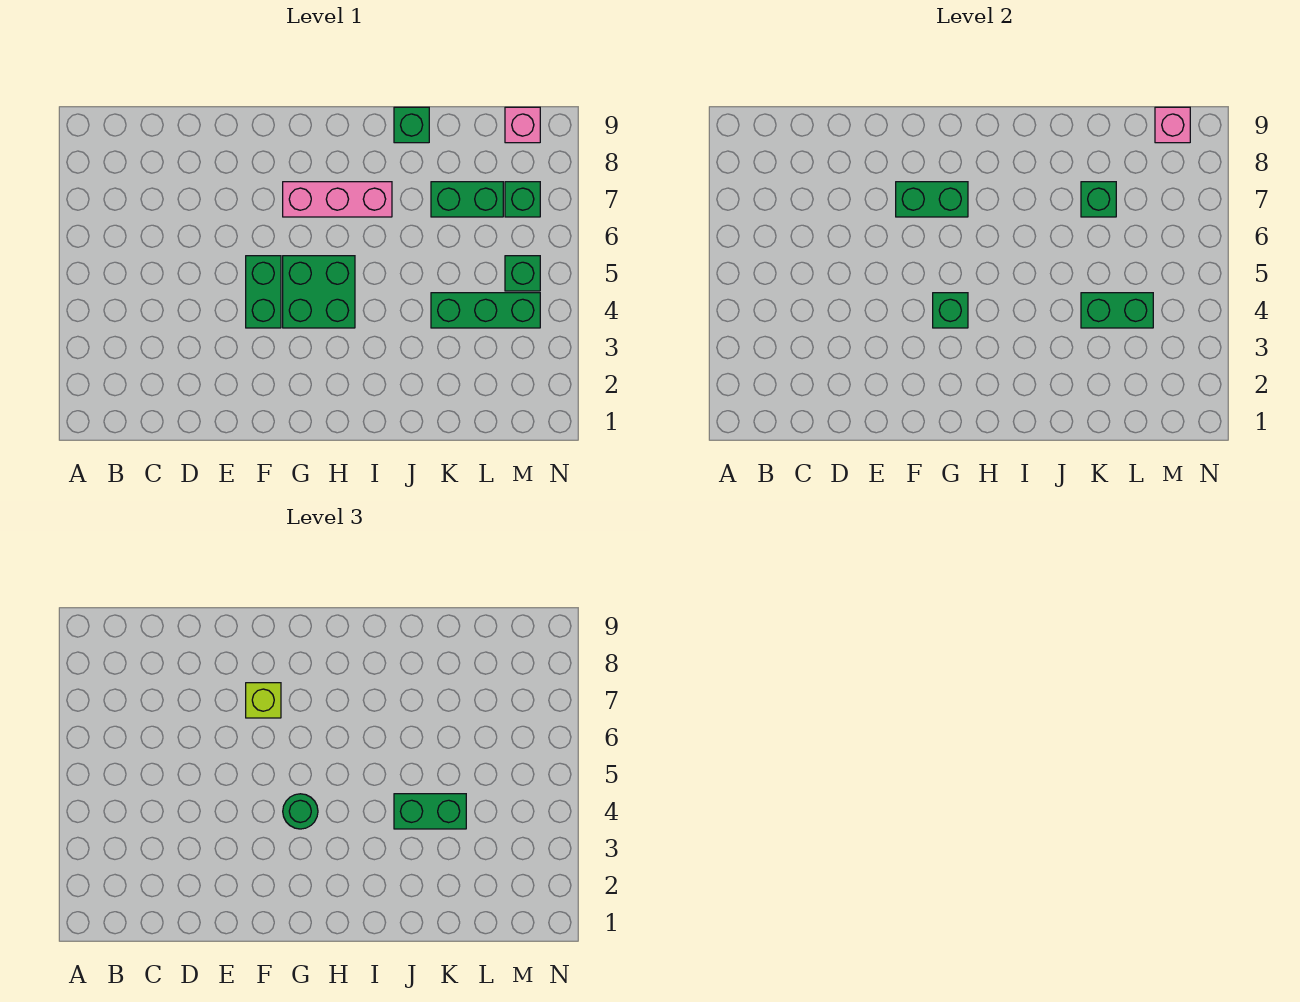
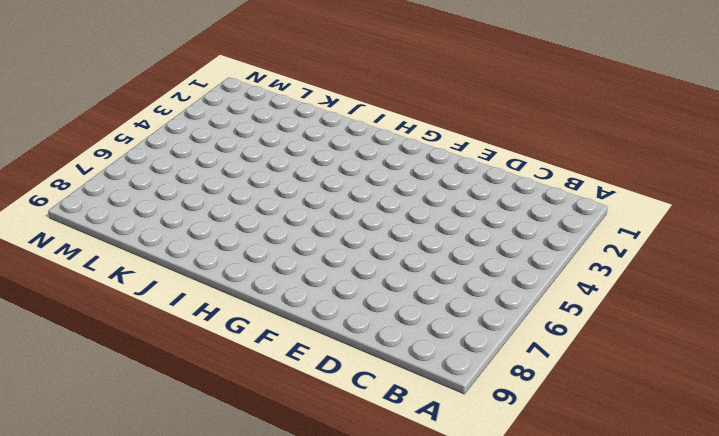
none -> green 1x2 brick [246,256,281,328]
none -> green 2x2 brick [283,256,355,328]
none -> pink 1x3 brick [283,182,392,217]

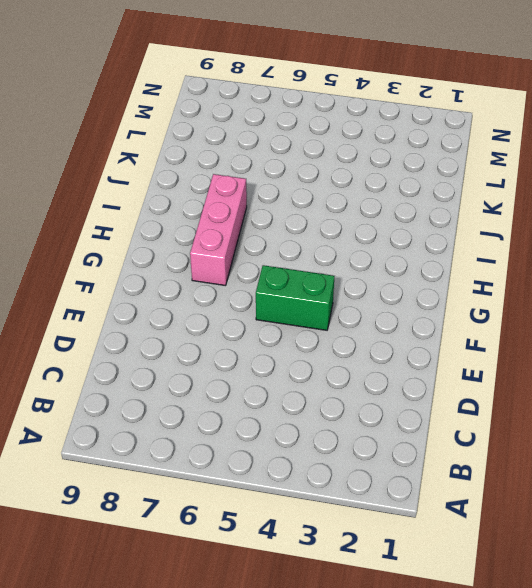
none -> green 2x2 brick [283,256,355,328]
none -> green 1x1 brick [394,107,429,143]
none -> green 1x3 brick [431,293,540,328]

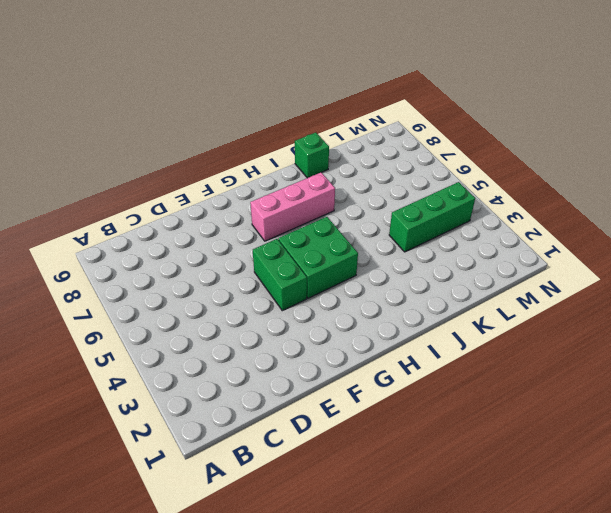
none -> green 1x2 brick [431,182,503,217]
none -> green 1x1 brick [505,256,540,291]
none -> green 1x1 brick [505,182,540,217]

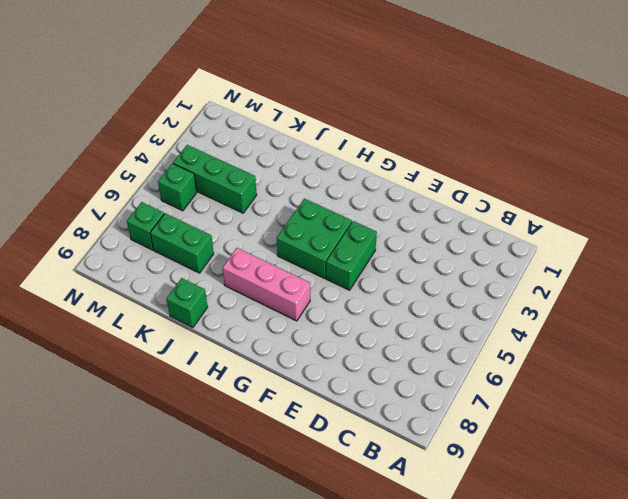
none -> pink 1x1 brick [505,107,540,143]
none -> green 1x2 brick [896,182,968,217]
none -> green 1x1 brick [933,293,968,328]

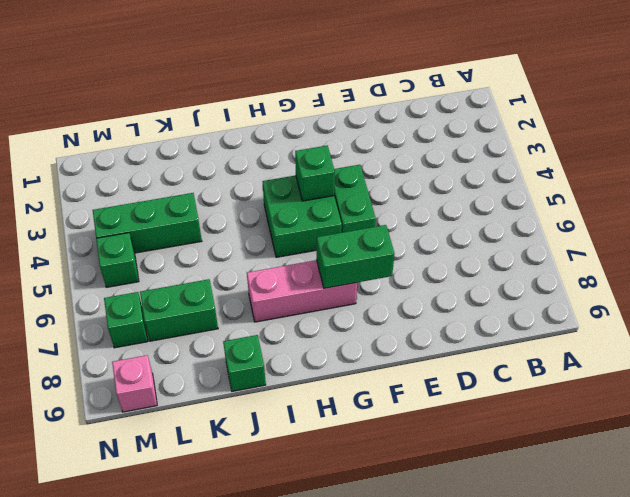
none -> green 1x2 brick [1081,293,1153,328]
none -> green 1x1 brick [1081,182,1116,217]
none -> pink 1x1 brick [1155,107,1190,143]

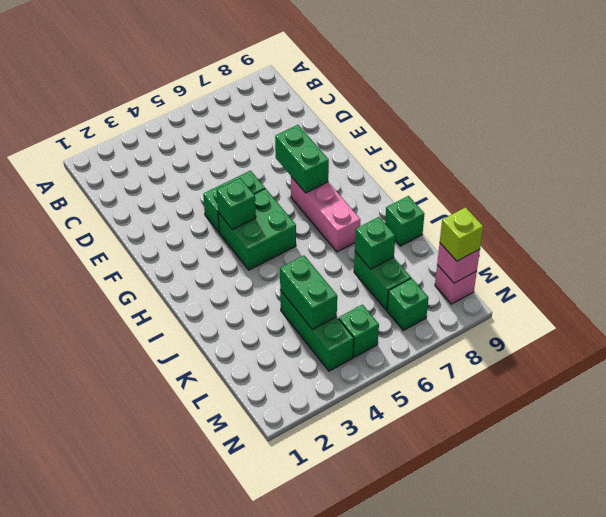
lime 1x1 brick [440,207,483,261] -> lime 1x1 brick moved to [246,683,281,718]
none -> green 1x1 round brick [283,794,318,829]
none -> green 1x2 brick [394,794,466,829]

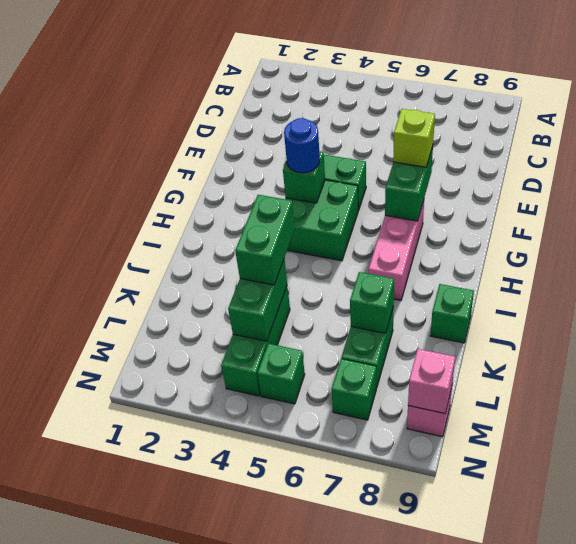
blue 1x1 round brick [284,118,320,173] -> green 1x1 round brick [283,794,318,829]

